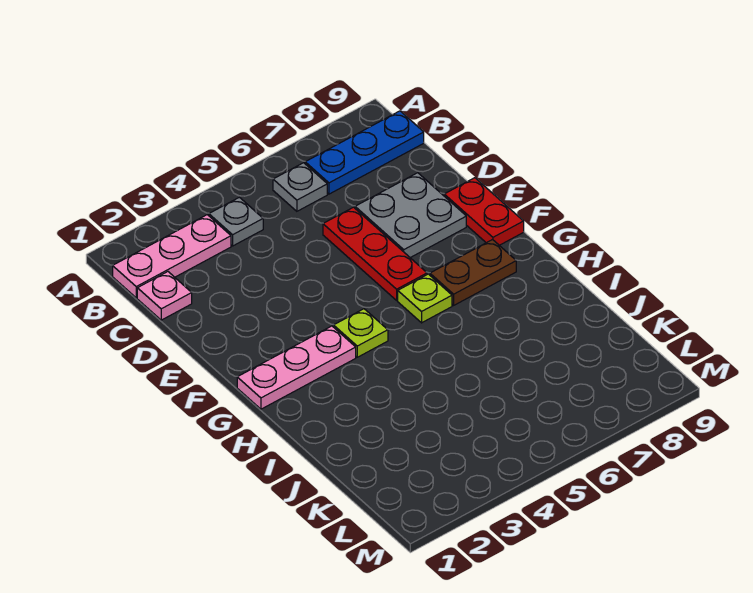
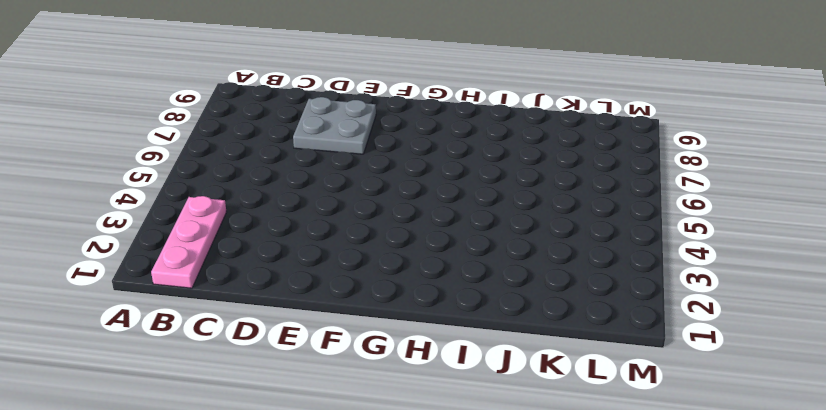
none -> grey 1x1 plate [209,197,263,246]
none -> grey 1x1 plate [273,163,327,211]
none -> blue 1x3 plate [305,111,424,194]

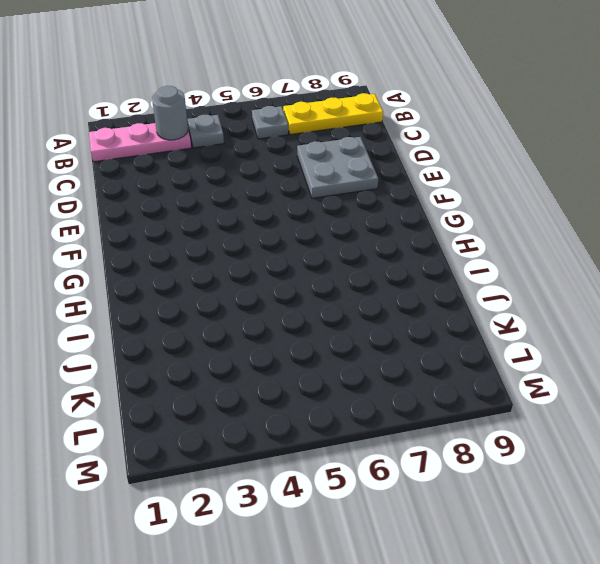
grey 1x1 round brick [152,86,188,140] -> none
yellow 1x3 plate [283,93,383,134] -> blue 1x3 plate [305,111,424,194]
none -> pink 1x1 plate [137,272,192,320]
none -> red 1x3 plate [323,207,427,300]
none -> red 1x2 plate [444,178,524,245]

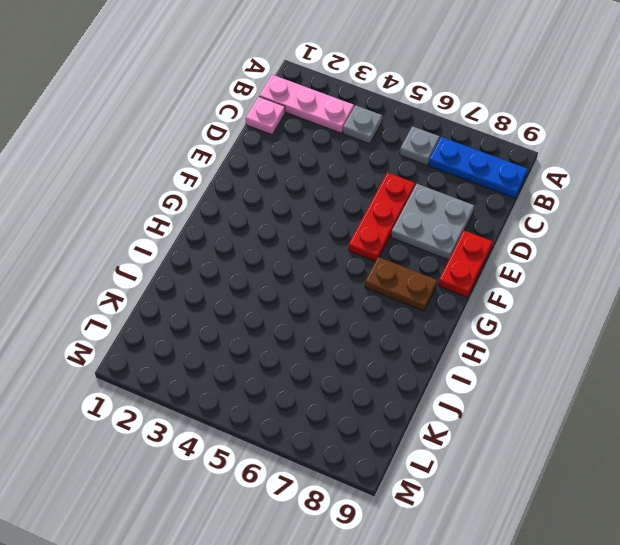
none -> pink 1x3 plate [237,326,356,409]
none -> lime 1x1 plate [334,309,388,357]
none -> lime 1x1 plate [398,274,452,323]

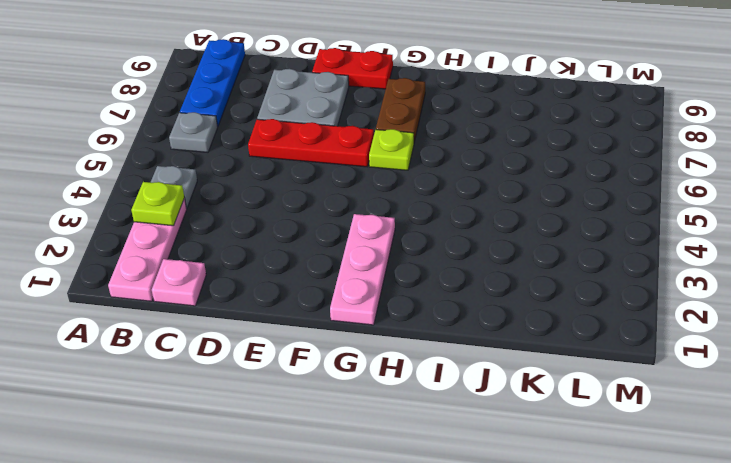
lime 1x1 plate [131,182,184,226] -> lime 1x1 plate moved to [334,309,388,357]

